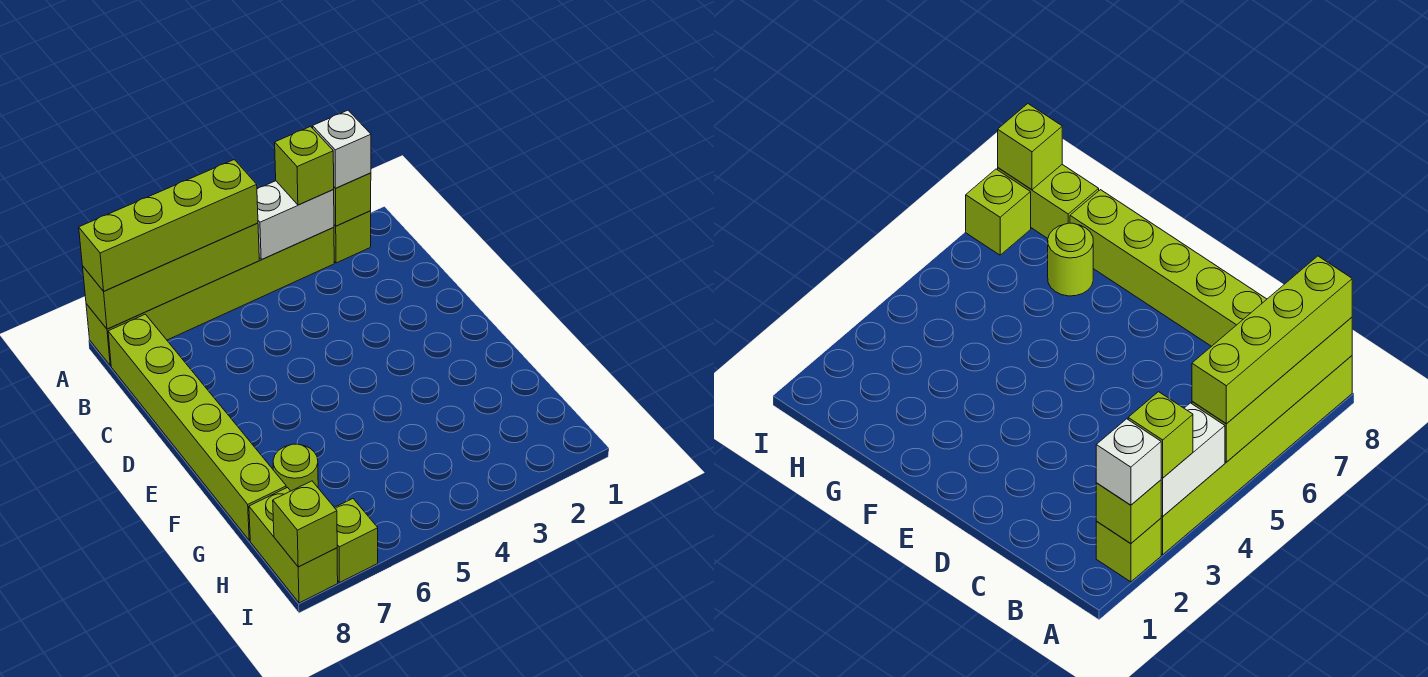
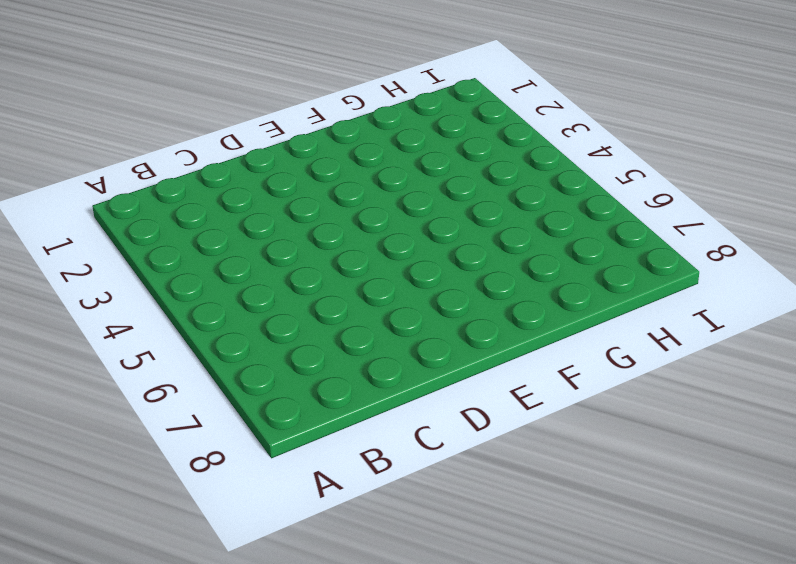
none -> lime 1x1 brick [334,211,371,263]
none -> lime 1x6 brick [86,227,334,366]
none -> lime 1x6 brick [108,314,286,540]

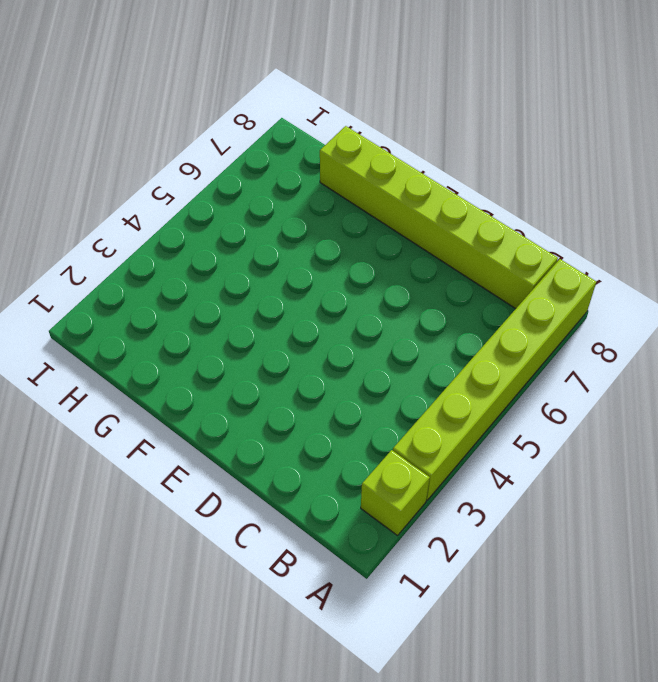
none -> lime 1x1 round brick [273,444,318,491]
none -> lime 1x2 brick [249,488,338,603]
none -> lime 1x1 brick [334,499,378,583]

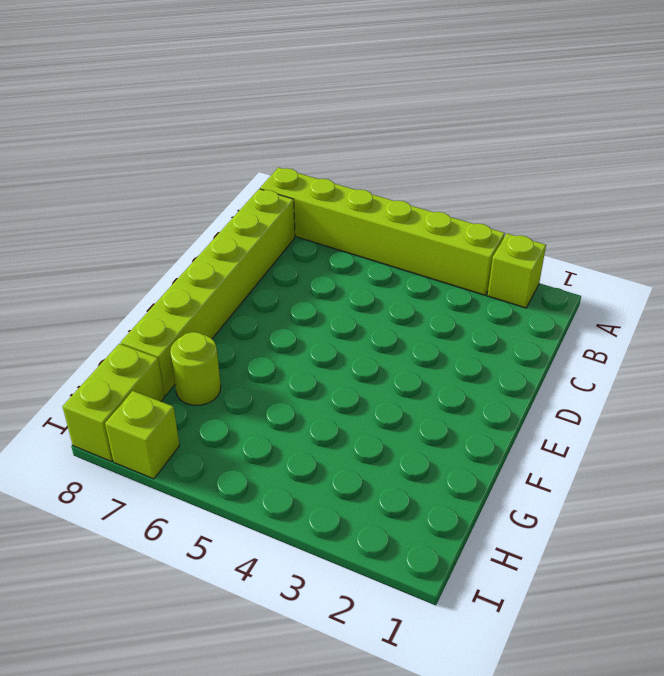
none -> lime 1x1 brick [334,173,371,226]
none -> white 1x2 brick [257,181,334,260]
none -> lime 1x4 brick [83,223,259,329]

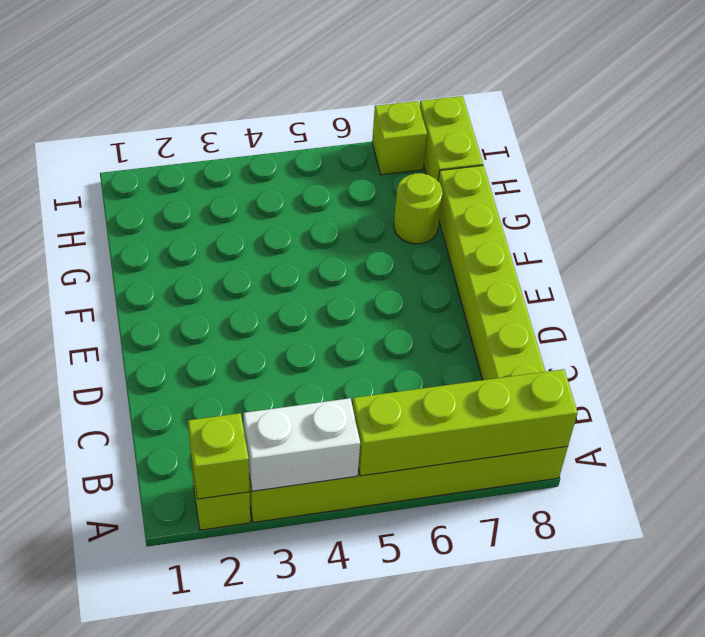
none -> lime 1x1 brick [273,481,337,567]
none -> white 1x1 brick [313,110,371,188]
none -> lime 1x1 brick [275,127,334,205]

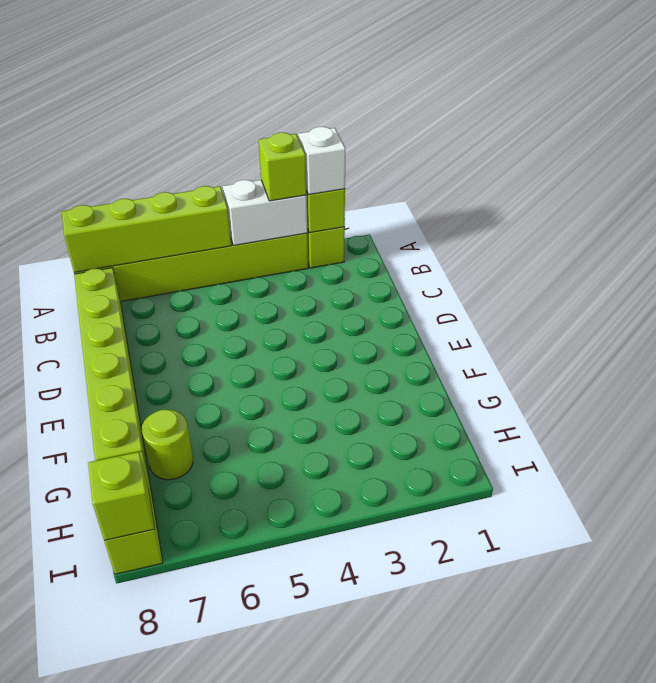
none -> lime 1x1 brick [334,499,378,583]
none -> lime 1x4 brick [79,160,258,291]

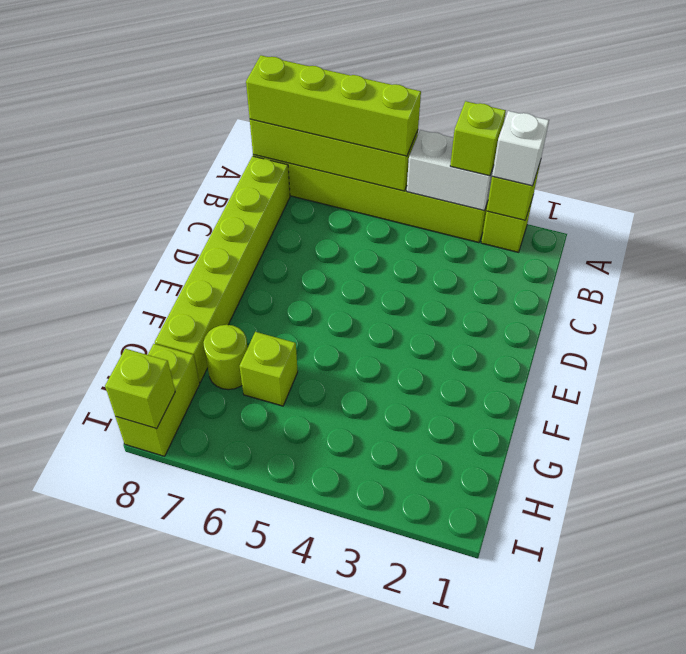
lime 1x1 brick [240,332,298,406] -> lime 1x1 brick moved to [334,499,378,583]

